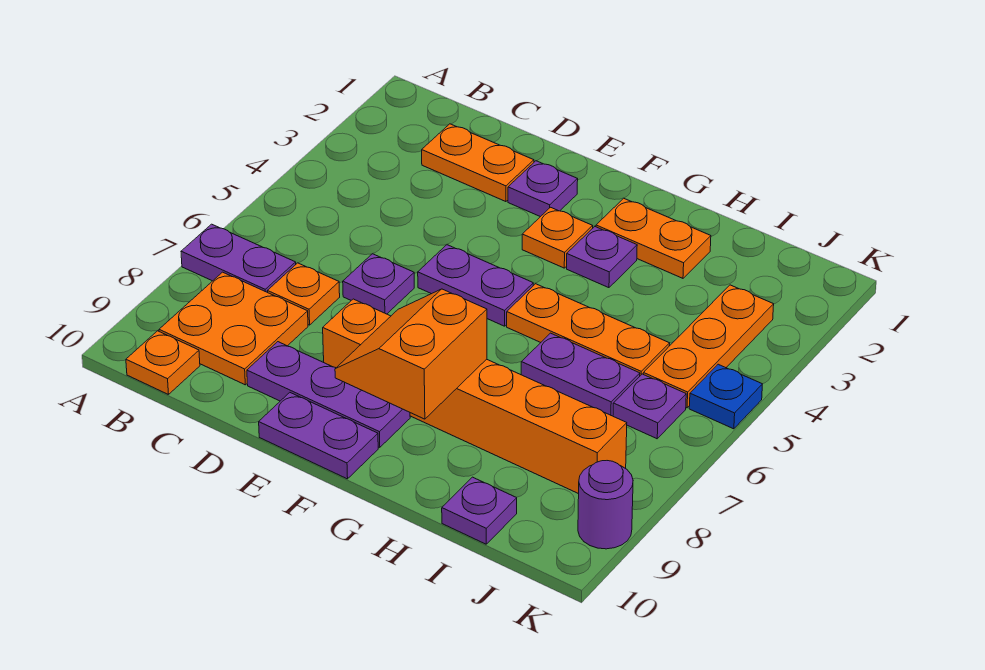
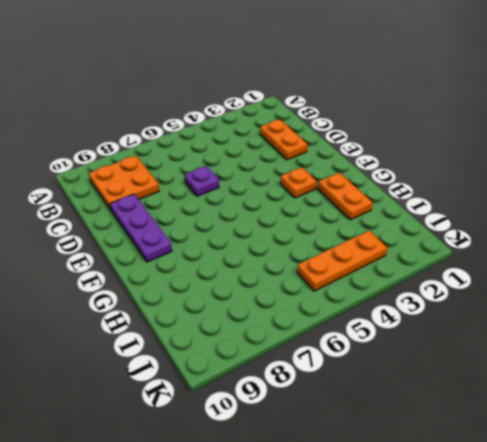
none -> purple 1x2 plate [181,224,296,292]
none -> orange 1x1 plate [126,331,200,395]
none -> orange 1x1 plate [268,263,340,325]

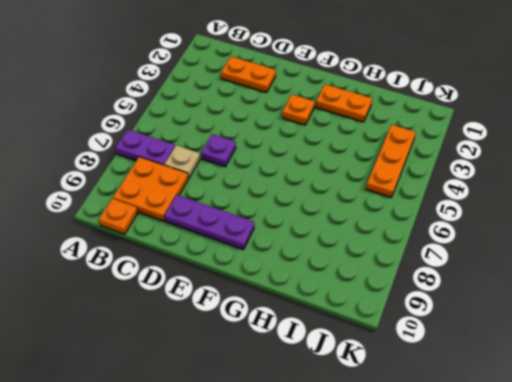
tan 1x1 plate [164,145,200,179] -> orange 1x1 plate [268,263,340,325]
none -> purple 1x1 plate [508,161,578,217]
none -> purple 1x2 plate [418,245,533,326]
none -> orange 1x6 brick [323,299,627,494]

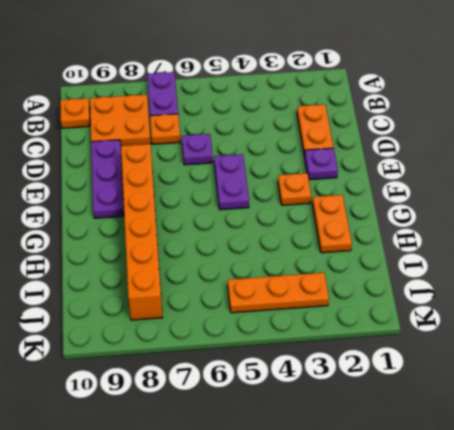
none -> purple 1x2 plate [259,393,378,479]
none -> purple 1x1 plate [567,227,637,288]
none -> orange 1x3 plate [507,284,670,376]

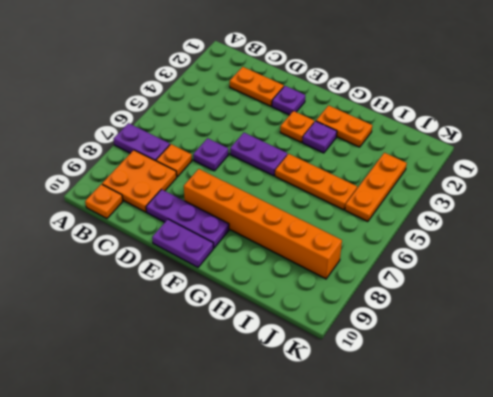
none -> purple 1x2 plate [521,333,640,416]
none -> purple 1x1 plate [442,477,517,544]
none -> purple 1x1 plate [613,374,686,439]

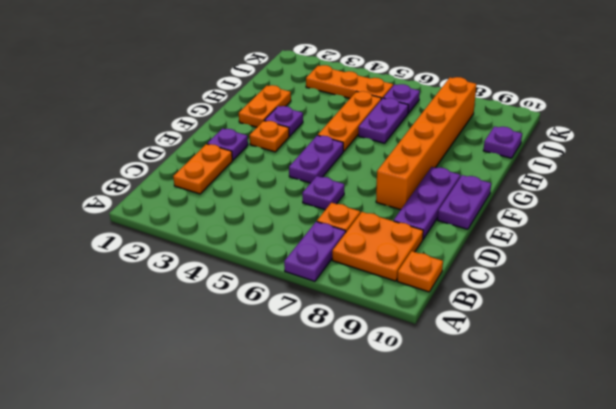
none -> blue 1x1 plate [689,364,762,429]
none -> purple 1x1 round brick [578,461,633,549]
none -> orange 2x2 slope [335,289,487,419]

